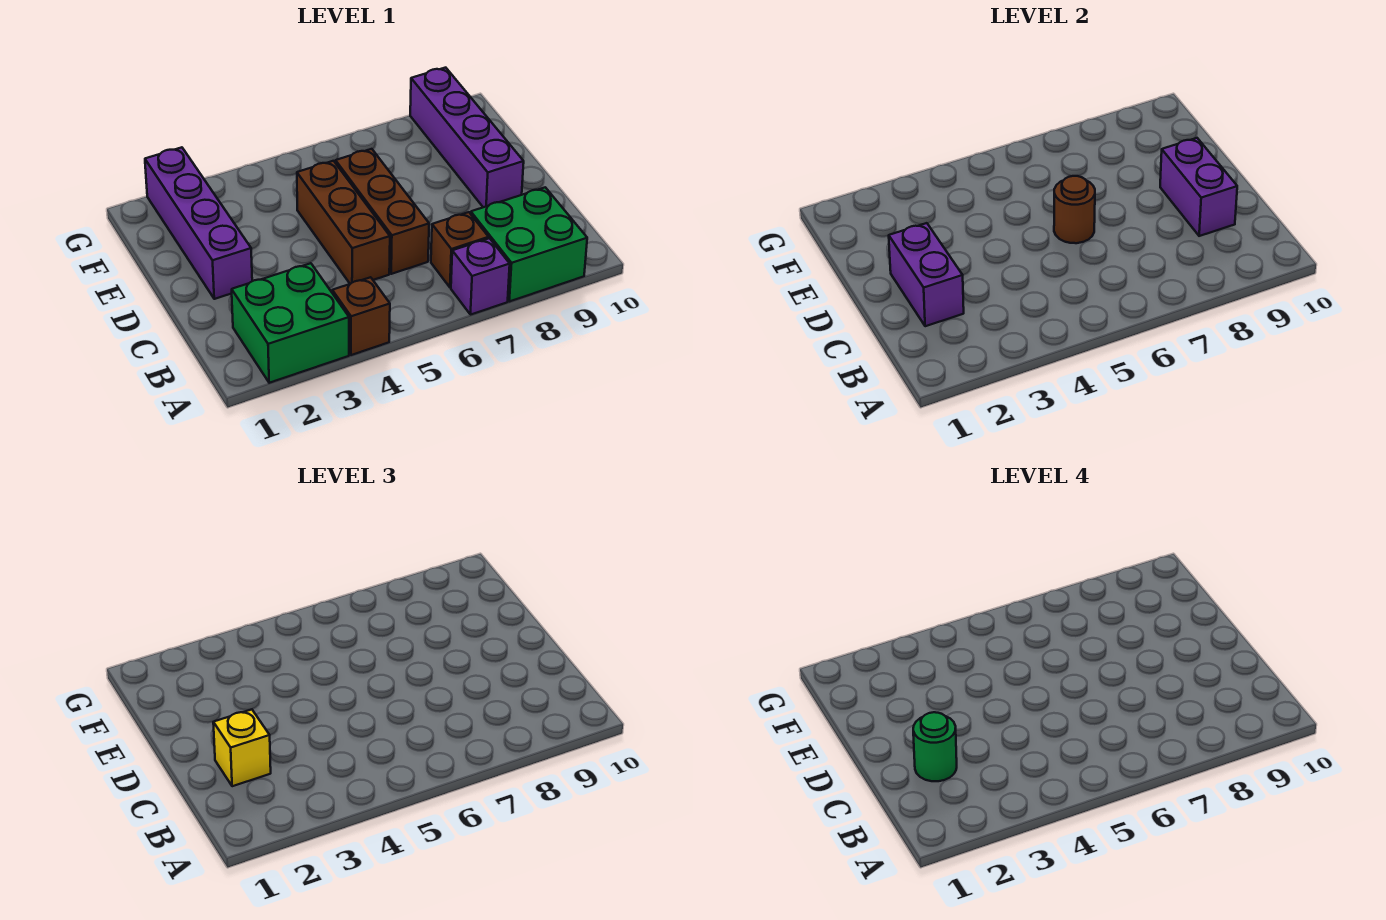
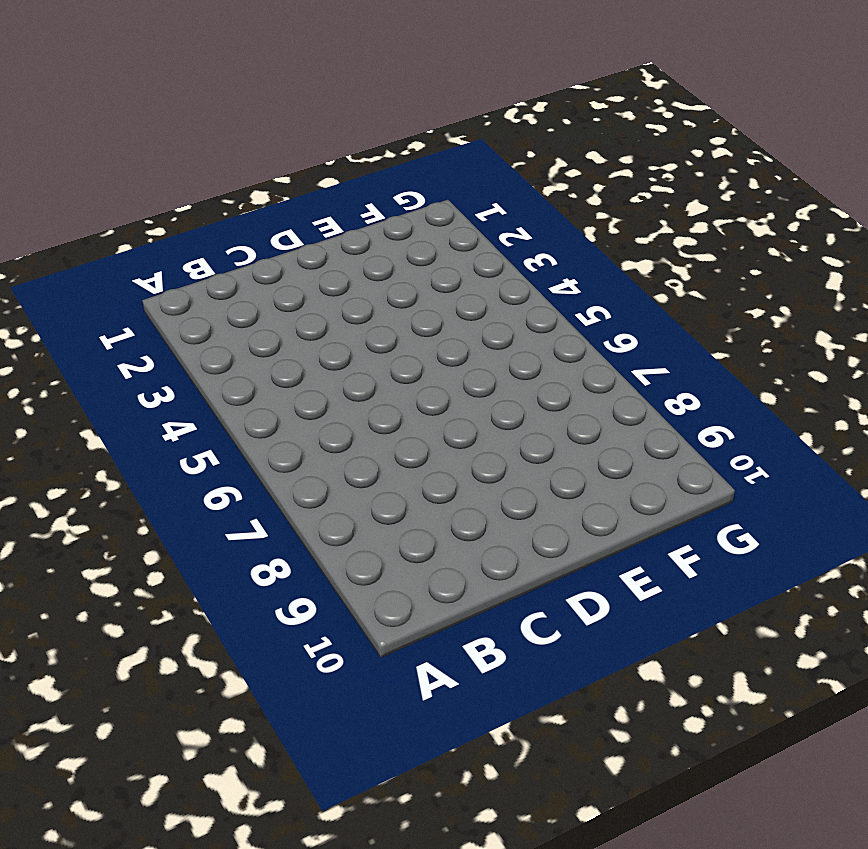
none -> green 2x2 brick [232,263,349,383]
none -> brown 1x1 brick [332,277,390,355]
none -> purple 1x1 brick [451,238,510,315]

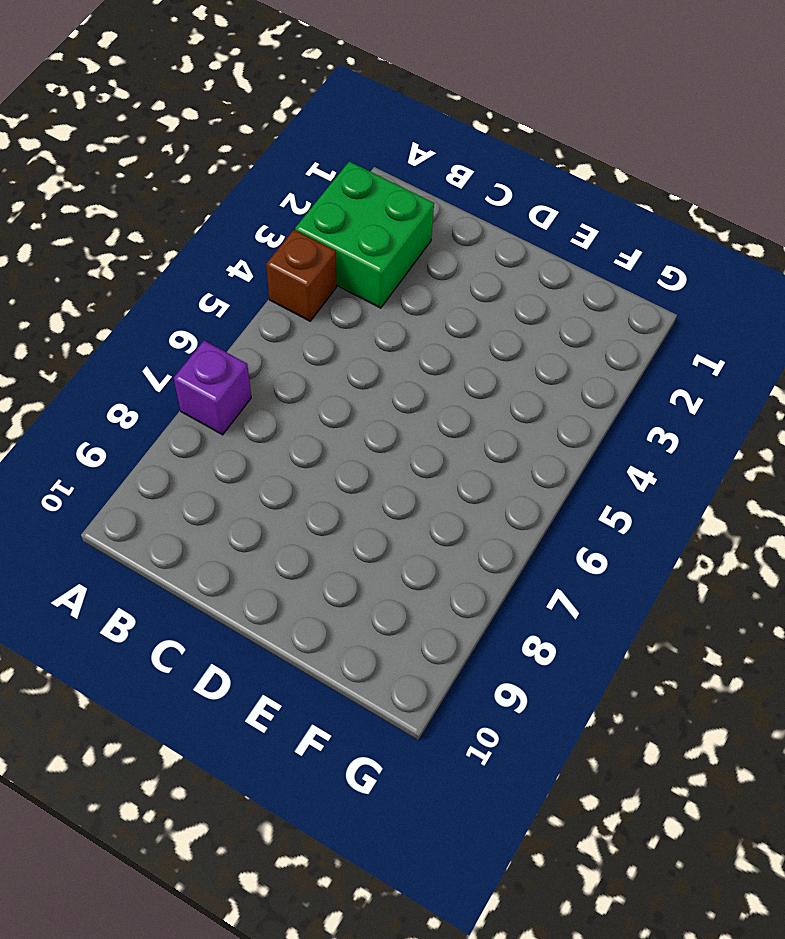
none -> green 2x2 brick [471,187,587,302]
none -> brown 1x1 brick [431,212,489,288]
none -> brown 1x3 brick [297,161,390,284]

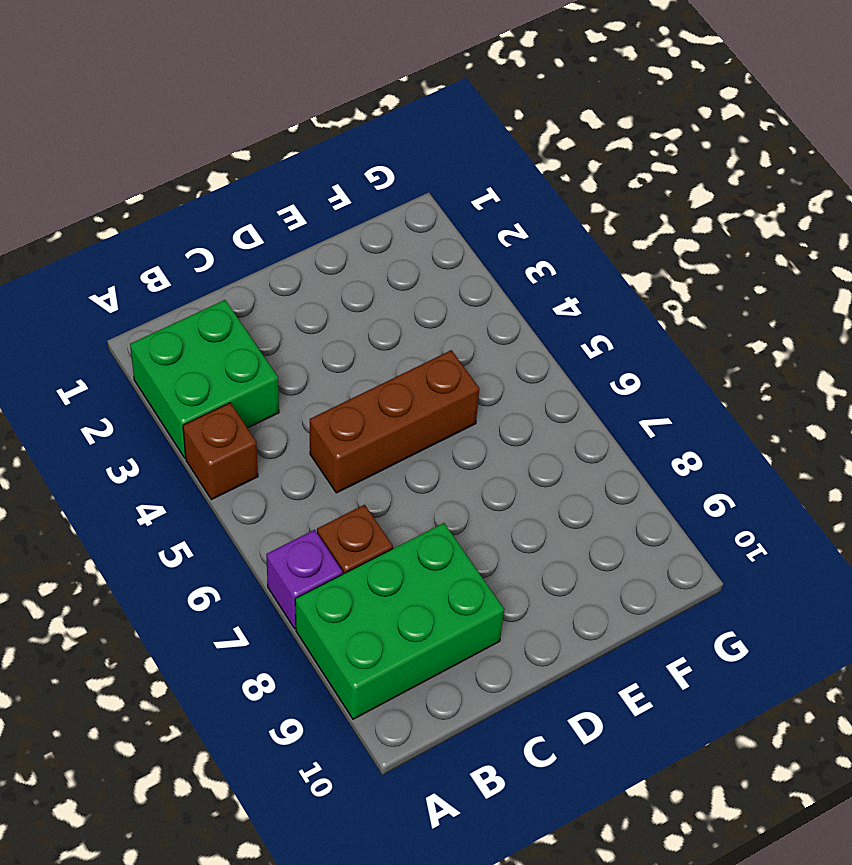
green 2x3 brick [295,523,504,719] -> green 2x2 brick [471,187,587,302]
none -> brown 1x3 brick [336,149,429,274]
none -> purple 1x4 brick [145,147,252,299]
none -> purple 1x4 brick [410,68,524,207]

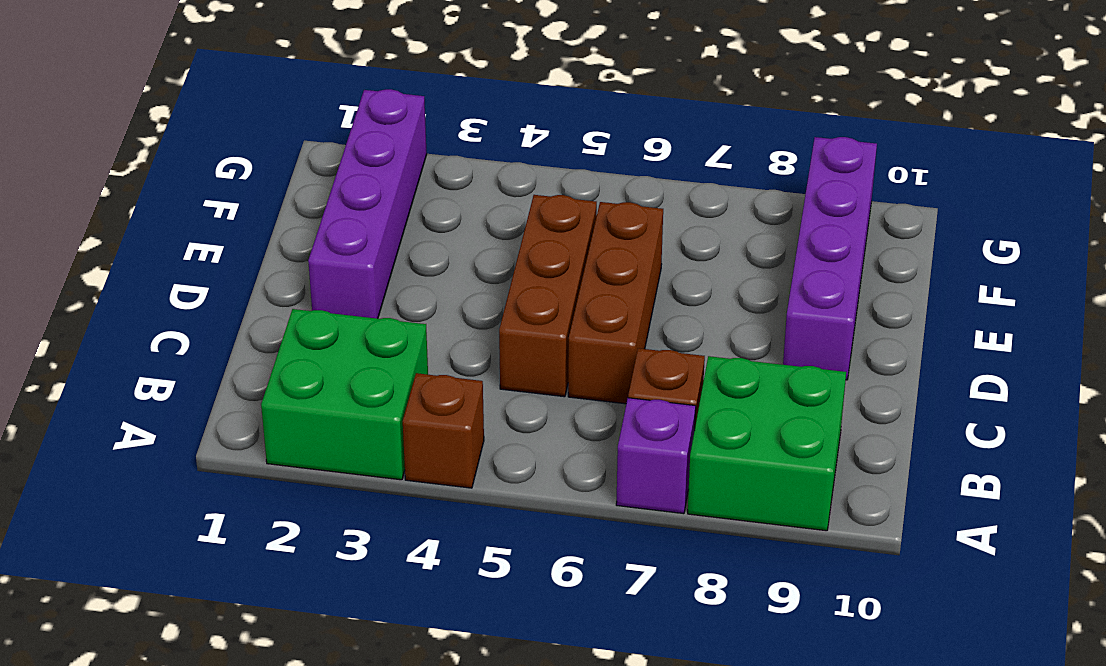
none -> purple 1x2 brick [889,223,964,326]
none -> purple 1x2 brick [1160,138,1237,236]
none -> brown 1x1 round brick [1054,176,1095,243]

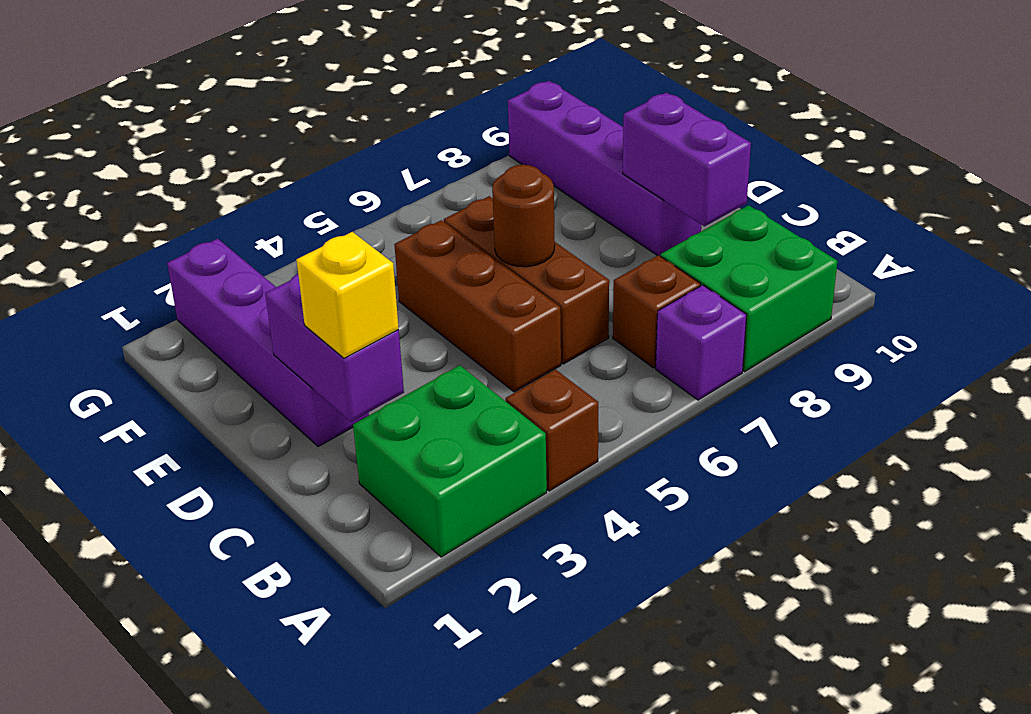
none -> green 1x1 round brick [913,712,957,781]

